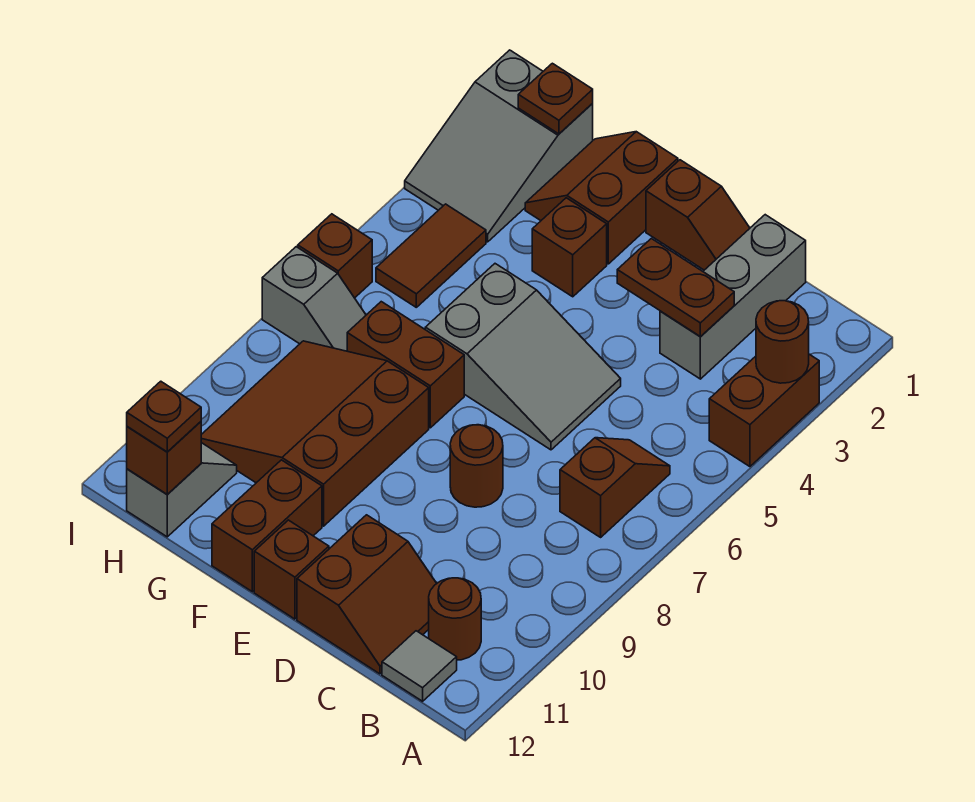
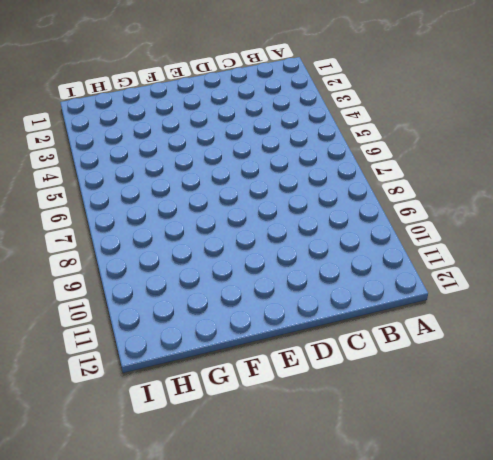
none -> brown 1x2 brick [709,354,819,467]
none -> brown 1x2 slope [560,438,670,537]
none -> brown 1x1 round brick [429,578,481,660]

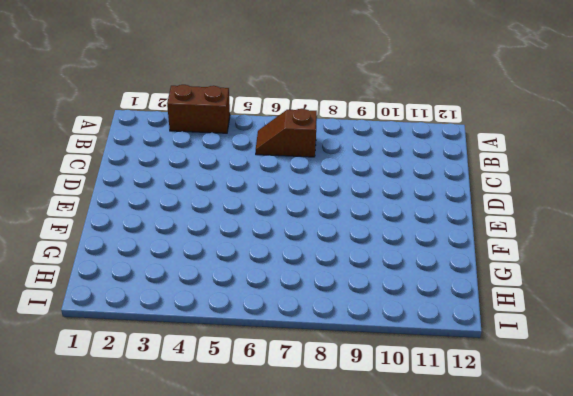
none -> brown 1x1 round brick [429,578,481,660]
none -> grey 1x1 tile [382,631,457,701]
none -> grey 1x3 brick [660,215,806,379]

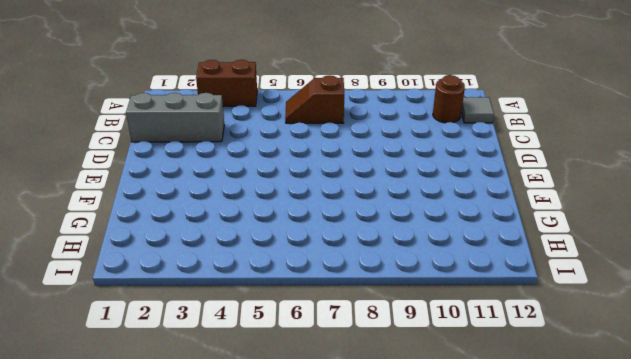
none -> brown 2x2 slope [297,515,437,674]
none -> brown 1x2 slope [646,160,750,270]
none -> grey 2x3 slope [425,264,621,450]

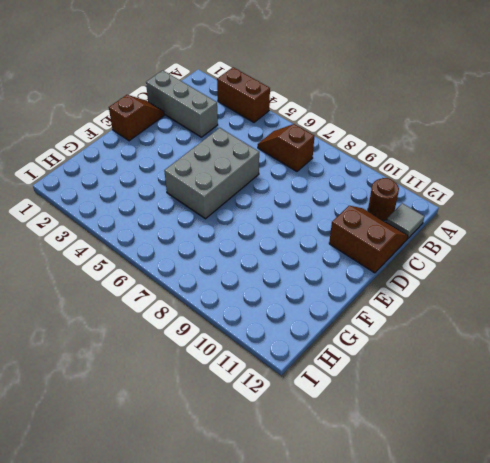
grey 2x3 brick [164,128,259,219] -> grey 2x3 slope [425,264,621,450]
none -> brown 1x1 round brick [450,425,503,507]
none -> brown 1x1 brick [254,520,329,619]
none -> brown 2x2 slope [525,132,678,264]

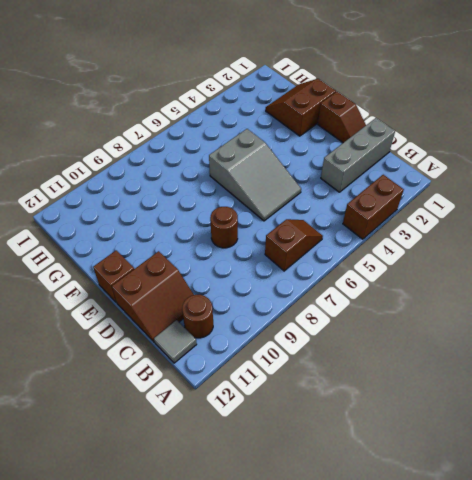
none -> brown 1x1 brick [532,198,607,297]
none -> brown 1x2 brick [347,302,464,428]
none -> brown 3x3 slope [201,341,429,526]

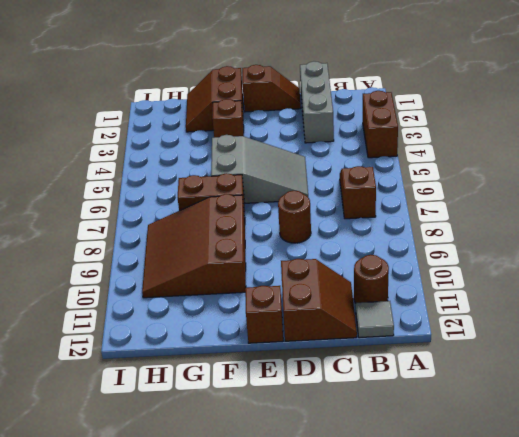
none -> brown 1x2 brick [212,460,322,592]
none -> grey 2x3 slope [405,50,593,242]
none -> brown 1x2 tile [376,204,486,307]

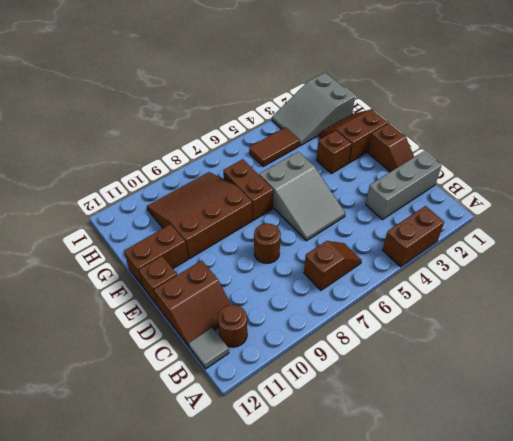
none -> grey 1x2 slope [262,247,366,351]
none -> grey 1x2 slope [127,443,237,537]
none -> brown 1x1 brick [298,214,372,298]

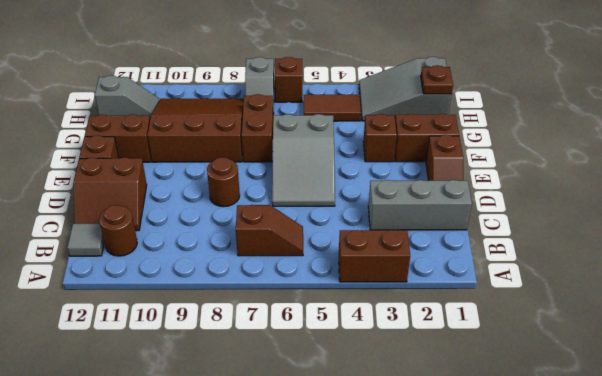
none -> brown 1x1 round brick [756,301,809,383]
none -> brown 1x2 plate [617,238,734,336]
none -> brown 1x1 brick [127,422,201,494]

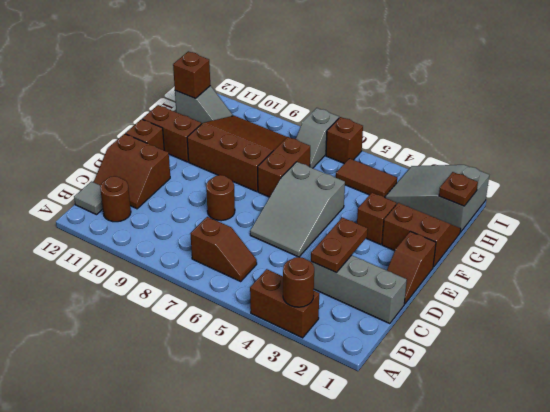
none -> brown 1x1 plate [127,381,201,452]

